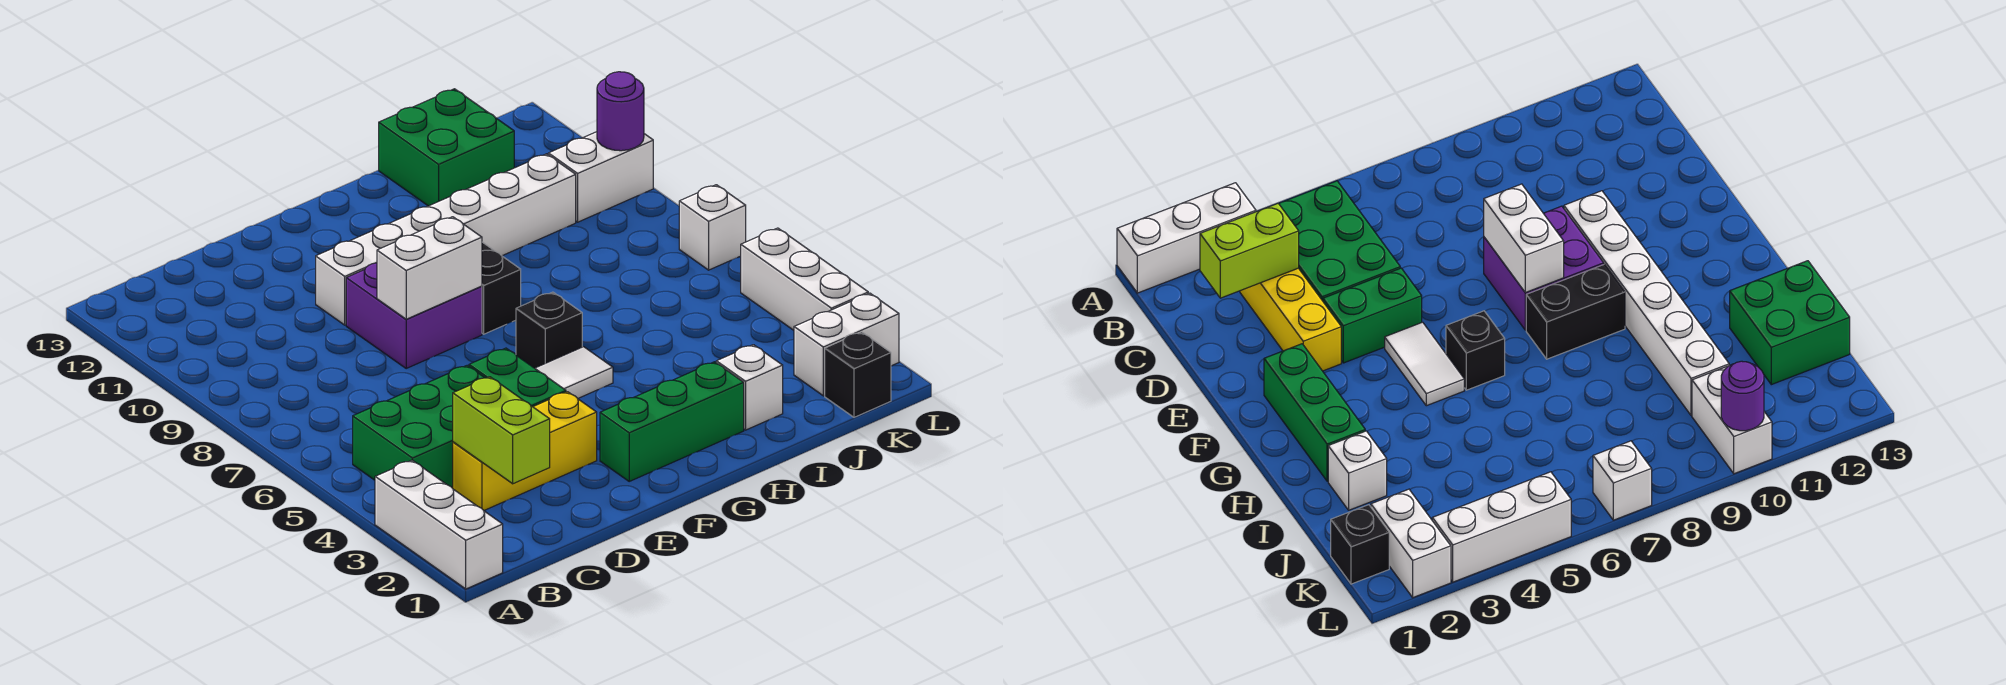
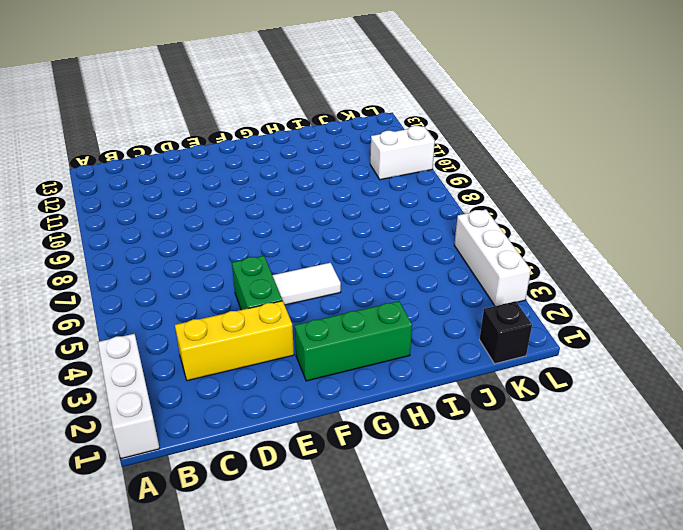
none -> green 2x3 brick [353,365,485,488]
none -> purple 2x2 brick [346,263,482,368]
none -> white 1x6 brick [316,154,576,325]

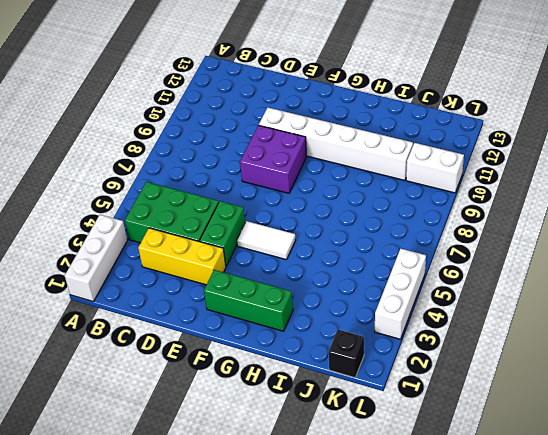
none -> black 1x1 brick [516,292,582,368]
none -> black 1x2 brick [482,242,521,334]
none -> white 1x1 brick [716,345,783,430]

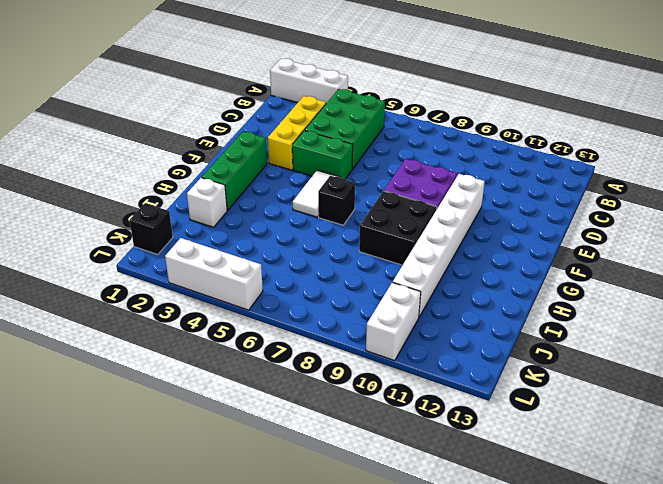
black 2x2 brick [359,191,437,265] -> black 1x2 brick [482,242,521,334]
none -> green 2x2 brick [379,89,514,206]
none -> white 1x2 brick [794,293,899,396]
none -> white 1x1 brick [679,185,746,270]

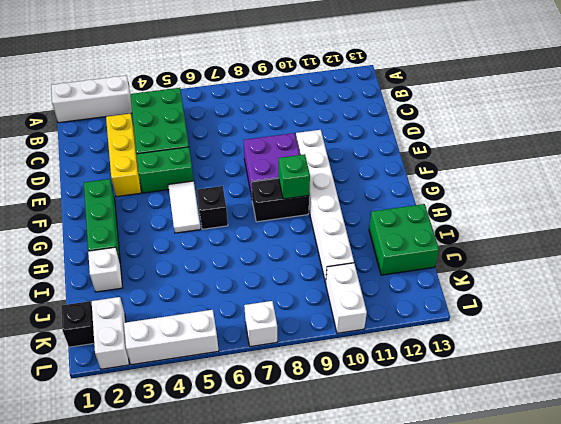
green 1x1 brick [279,154,310,199] -> none
none -> lime 1x2 brick [453,377,550,484]
none -> white 1x2 brick [377,217,482,319]
none -> purple 1x1 round brick [597,72,644,151]

